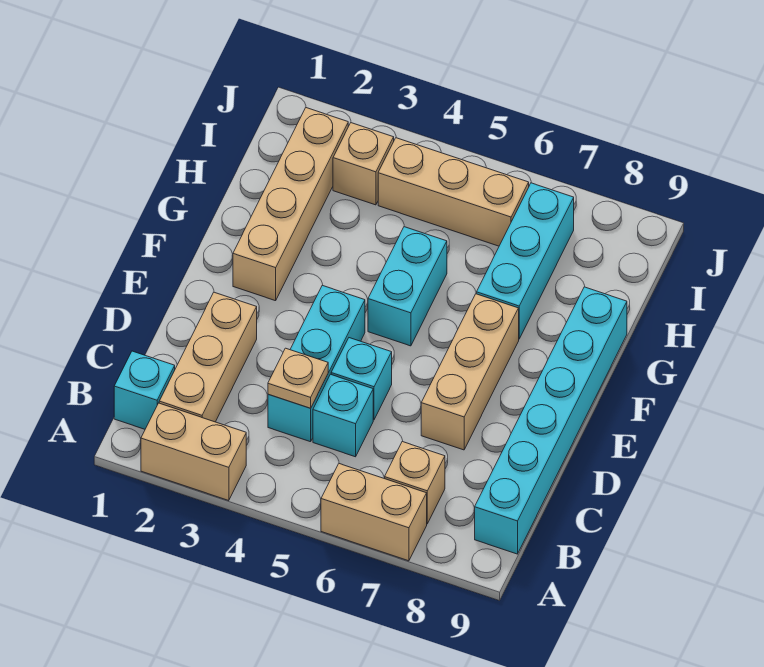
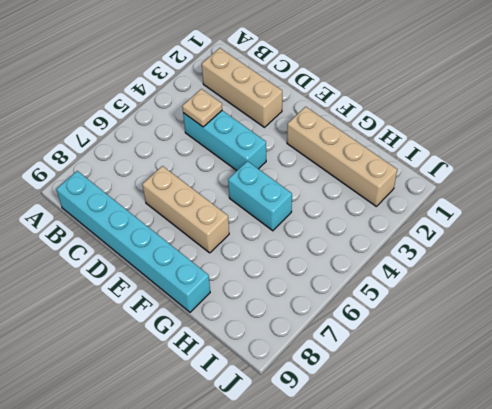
none -> tan 1x2 brick [141,403,246,501]
none -> tan 1x2 brick [321,464,427,561]
none -> cyan 1x1 brick [114,351,175,429]

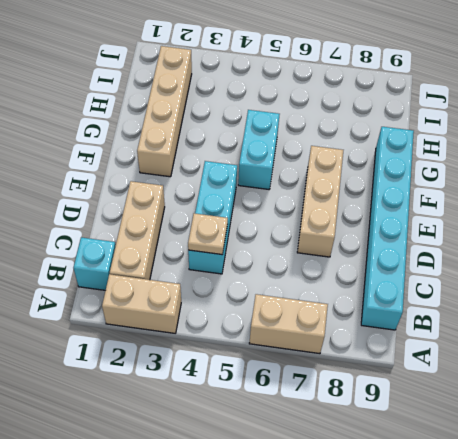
none -> tan 1x1 brick [385,441,445,524]
none -> cyan 1x1 brick [313,374,373,457]
none -> cyan 1x1 brick [331,338,392,420]

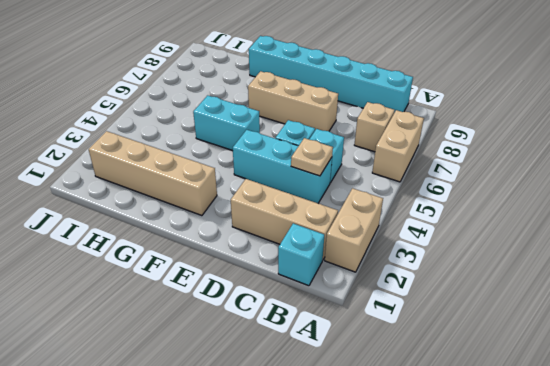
none -> cyan 1x3 brick [477,183,574,339]
none -> tan 1x1 brick [333,123,394,205]
none -> tan 1x3 brick [378,138,529,246]

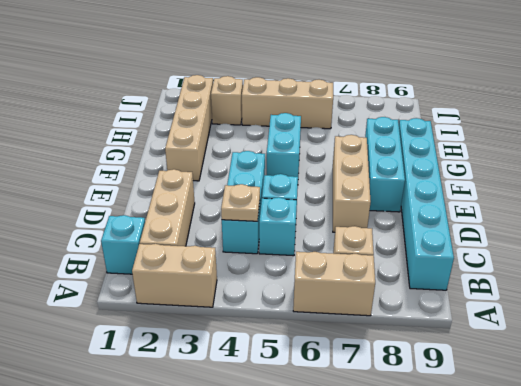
cyan 1x3 brick [365,117,405,212] -> cyan 1x3 brick moved to [477,183,574,339]

